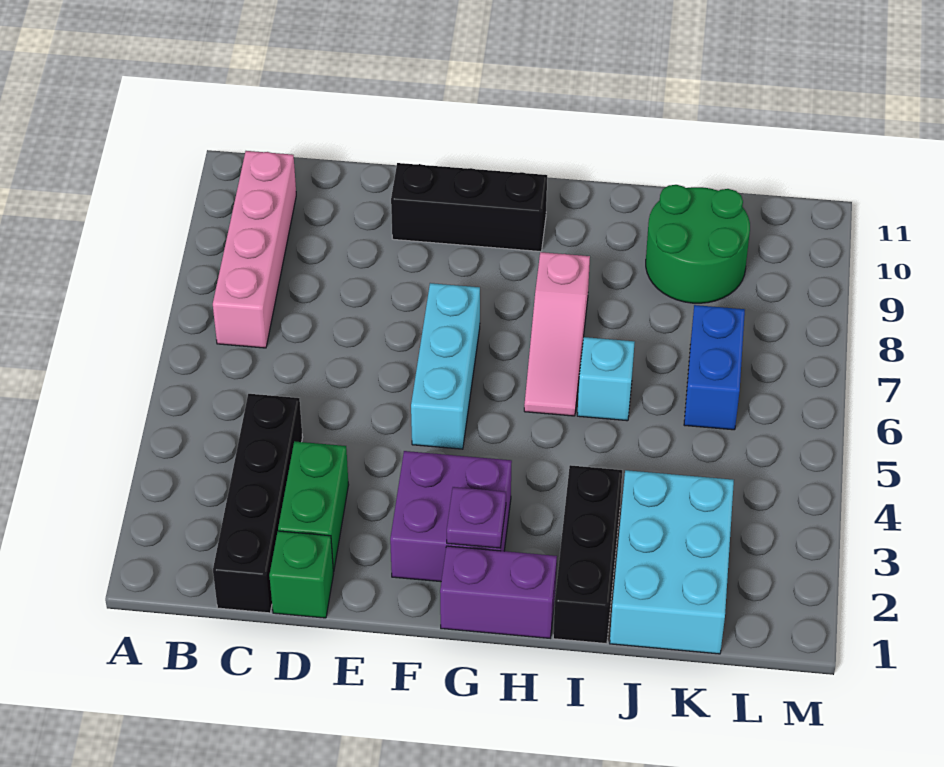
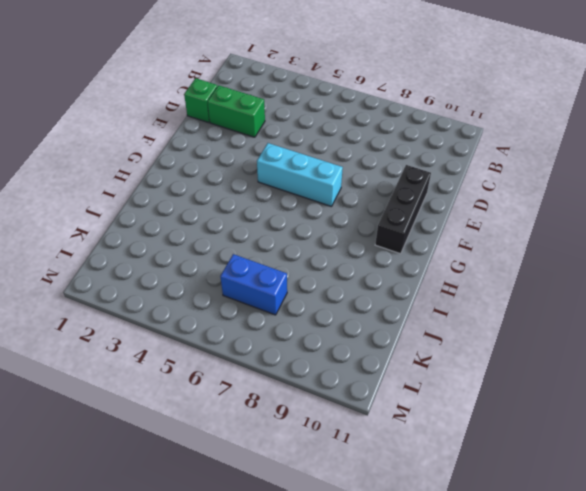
none -> pink 1x4 brick [213,151,296,348]
none -> black 1x4 brick [213,394,303,613]
none -> purple 2x2 brick [390,451,512,582]

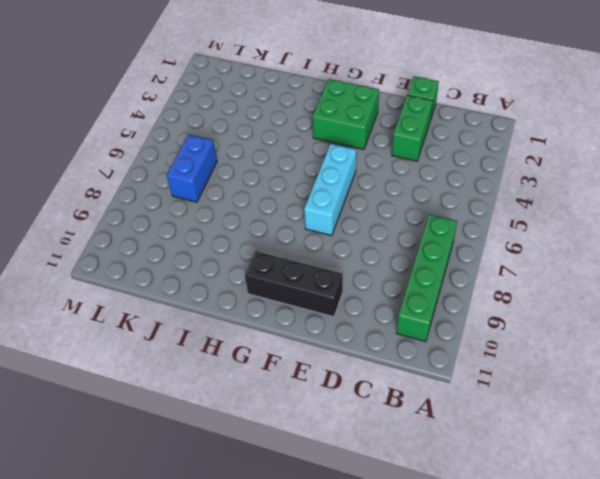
green 1x4 brick [396,214,457,342] -> pink 1x4 brick [213,151,296,348]
green 2x2 brick [312,79,379,149] -> purple 2x2 brick [390,451,512,582]
none -> black 1x4 brick [213,394,303,613]
none -> purple 1x2 brick [440,546,557,638]
none -> pink 1x3 slope [524,252,590,416]

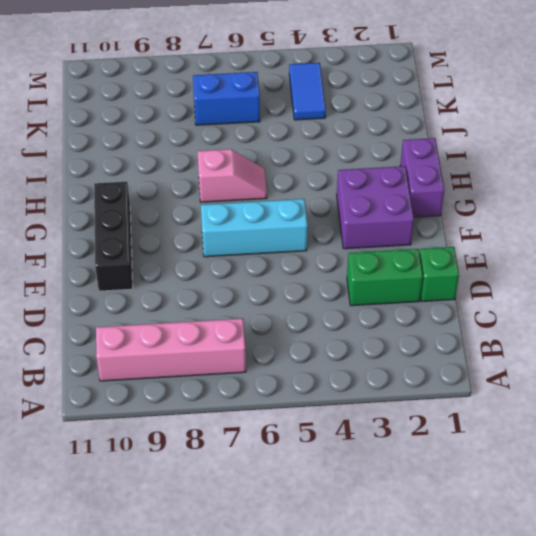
pink 1x2 slope [197,149,267,202] -> pink 1x3 slope [524,252,590,416]
blue 1x2 tile [289,63,326,120] -> none
none -> black 1x4 brick [213,394,303,613]
none -> black 1x3 brick [553,465,622,644]
none -> cyan 1x1 brick [577,337,635,421]

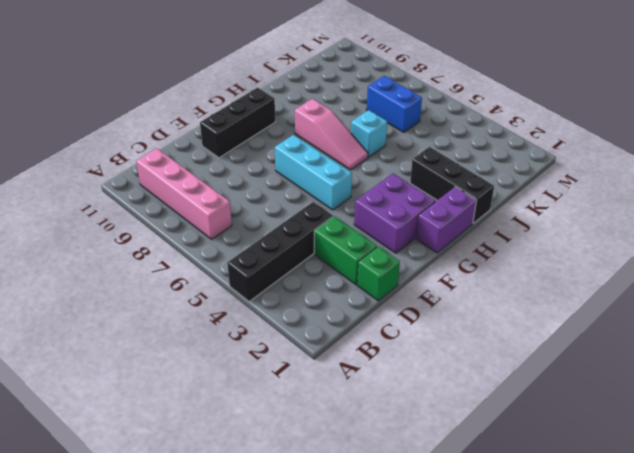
black 1x4 brick [227,202,333,302] -> black 1x4 brick turned to [213,394,303,613]
none -> cyan 2x3 brick [610,470,734,654]
none -> green 2x2 round brick [646,185,750,303]
none -> purple 1x1 plate [447,487,506,548]

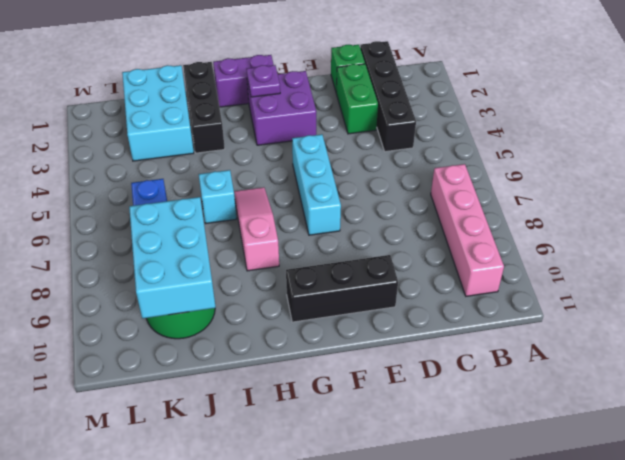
cyan 2x3 brick [129,197,216,319] -> none

